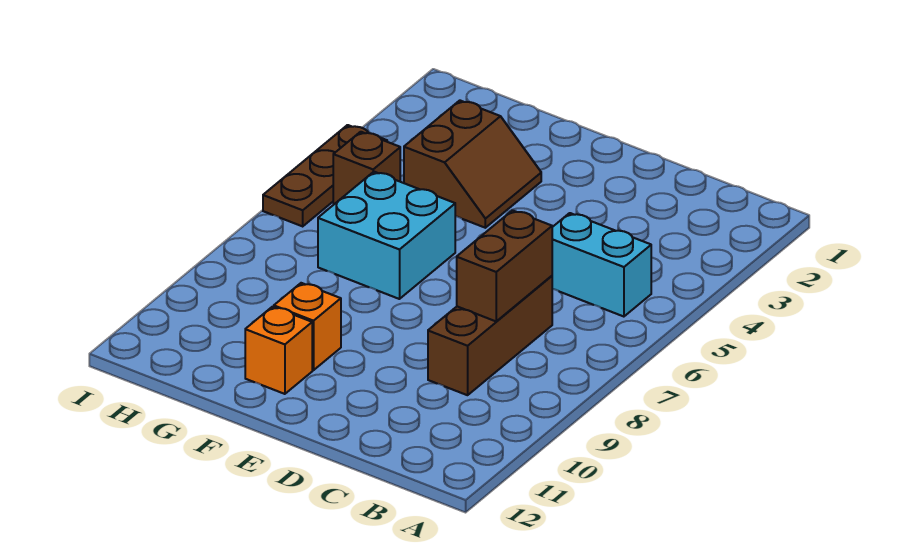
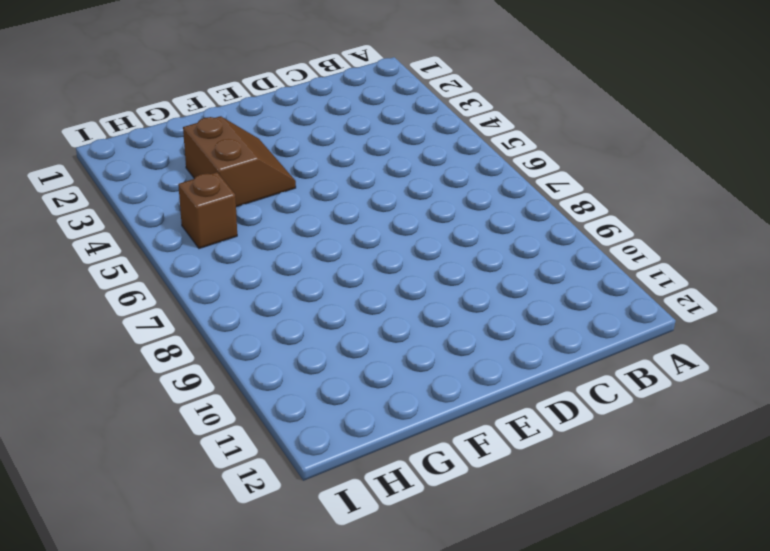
none -> cyan 1x2 brick [552,213,651,317]
none -> brown 1x3 brick [428,276,552,395]

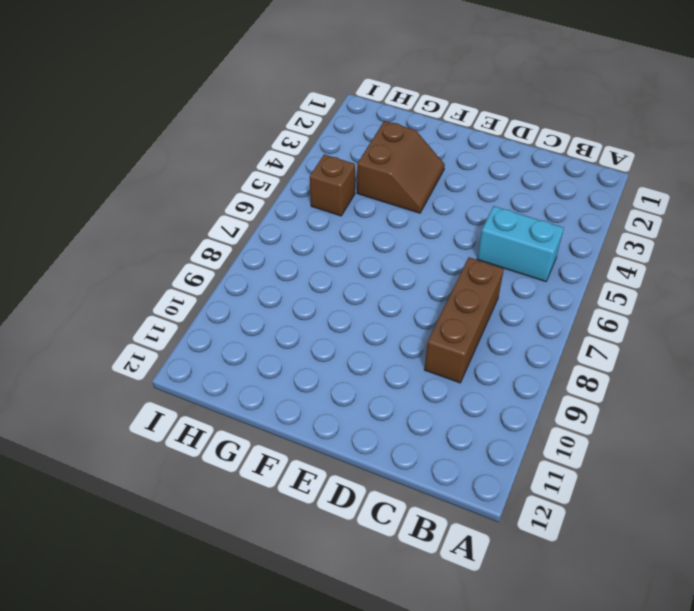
none -> cyan 2x2 brick [318,172,455,299]
none -> orange 1x1 brick [274,283,341,370]

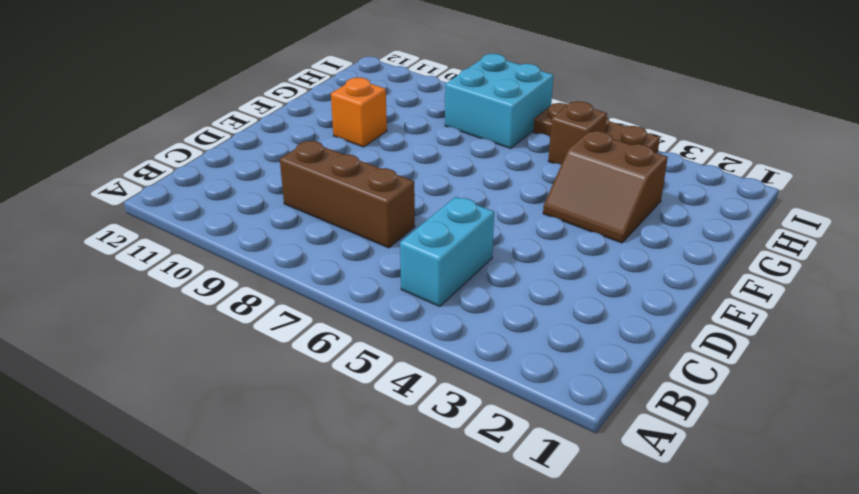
cyan 2x2 brick [445,54,554,149] -> cyan 2x2 brick moved to [318,172,455,299]
none -> orange 1x1 brick [245,307,312,394]
none -> brown 1x2 brick [457,210,552,321]

